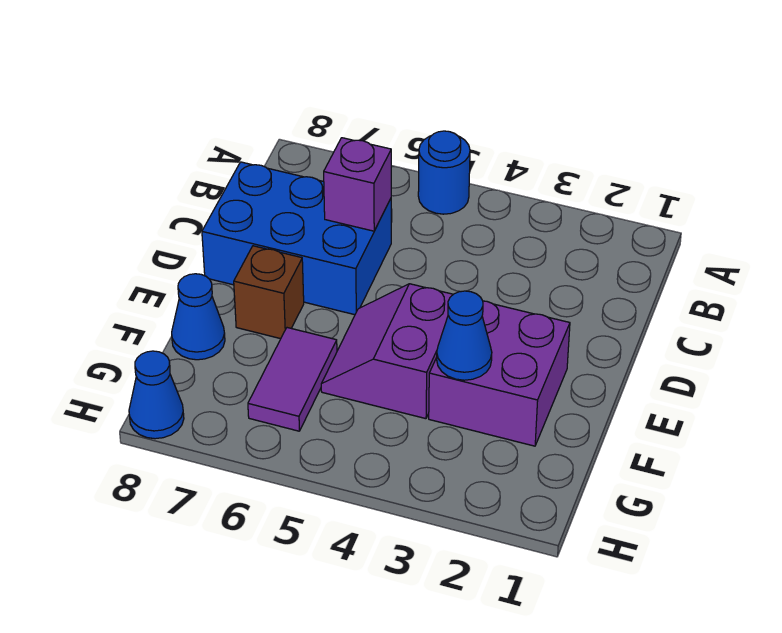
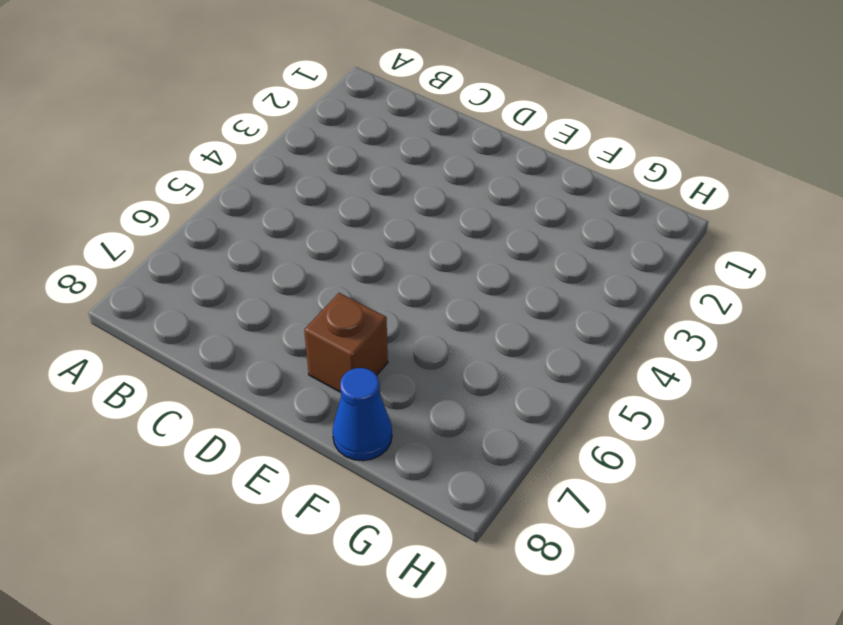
none -> blue 1x1 round brick [418,131,470,214]
none -> blue 2x3 brick [202,162,391,315]

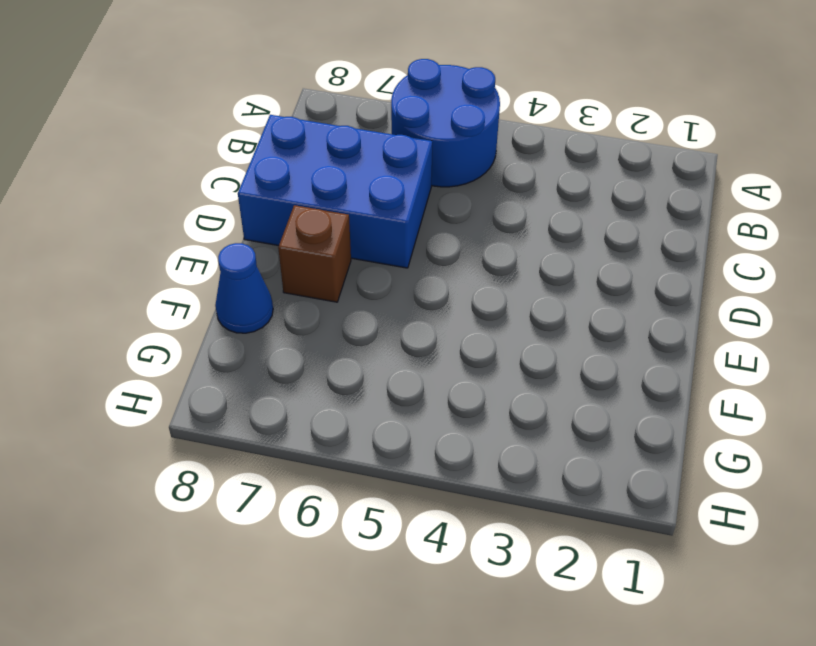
blue 2x2 round brick [391,59,500,187] -> blue 1x1 round brick [418,131,470,214]
none -> purple 2x2 brick [429,301,570,446]
none -> purple 2x2 slope [321,284,453,419]

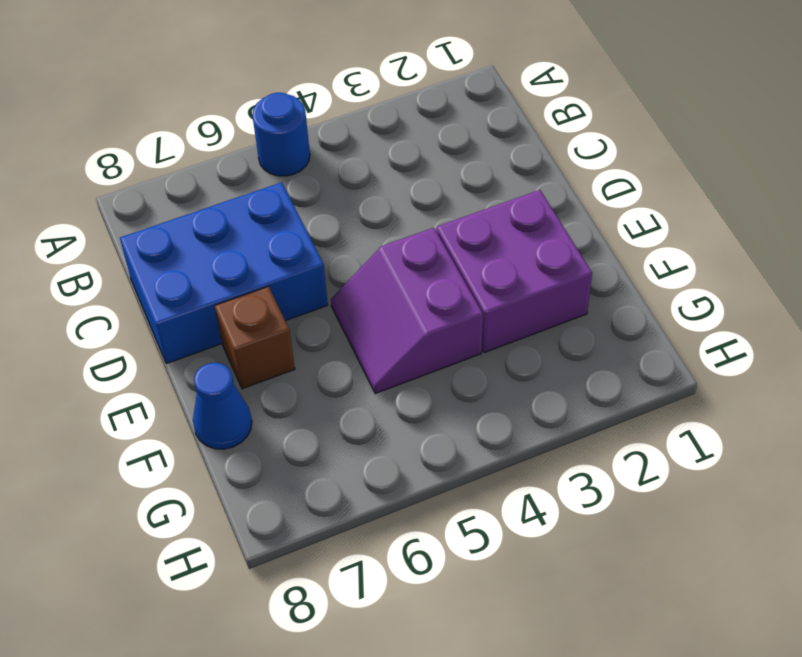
none -> purple 1x2 tile [248,328,337,431]
none -> blue 1x1 cone [129,351,184,439]

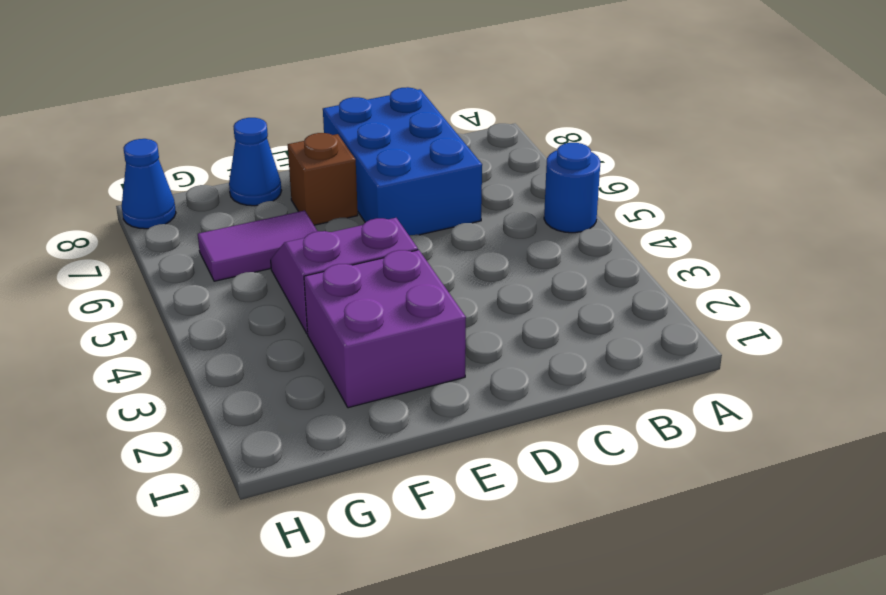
none -> purple 1x1 brick [324,138,391,231]
none -> blue 1x1 cone [437,291,492,380]

